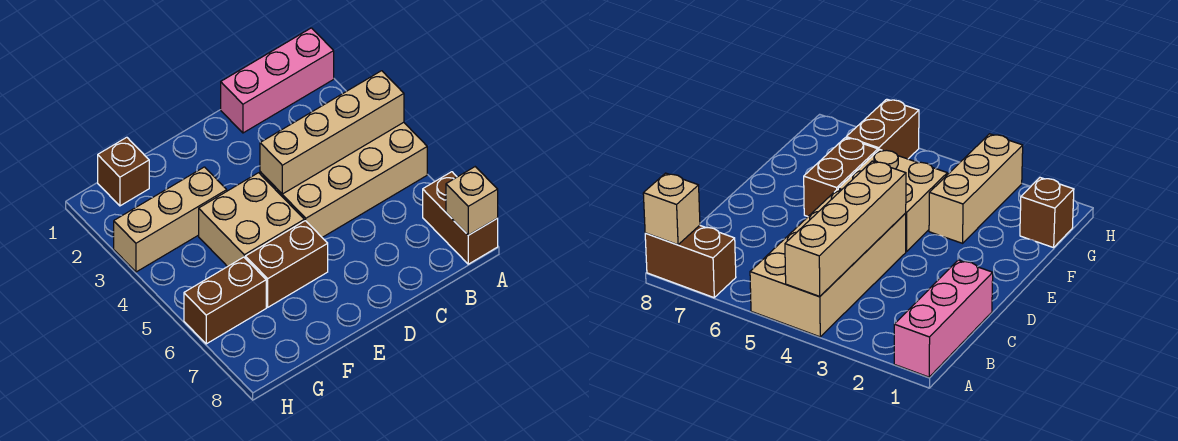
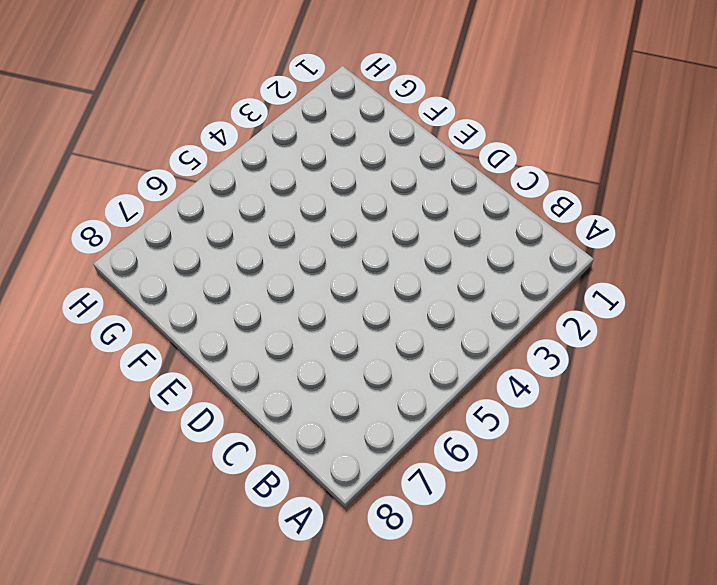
none -> pink 1x3 brick [221,28,334,133]
none -> tan 2x4 brick [260,122,427,237]

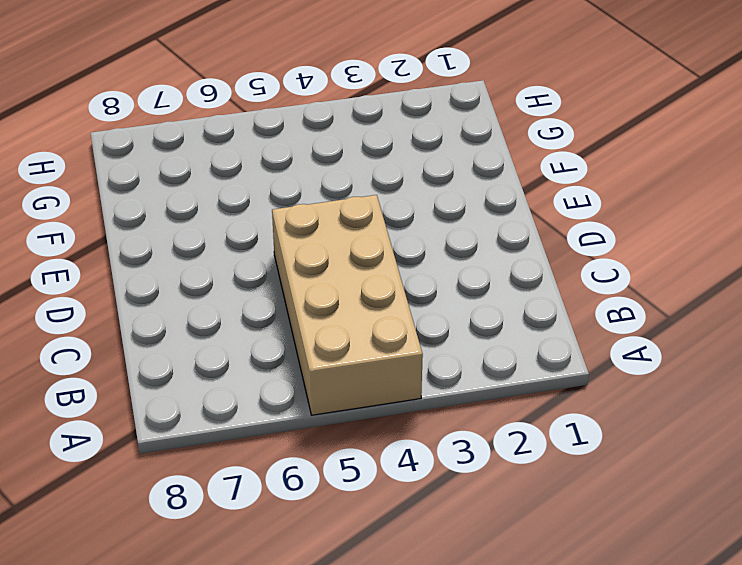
none -> pink 1x3 brick [221,28,334,133]
none -> brown 1x2 brick [423,172,498,264]

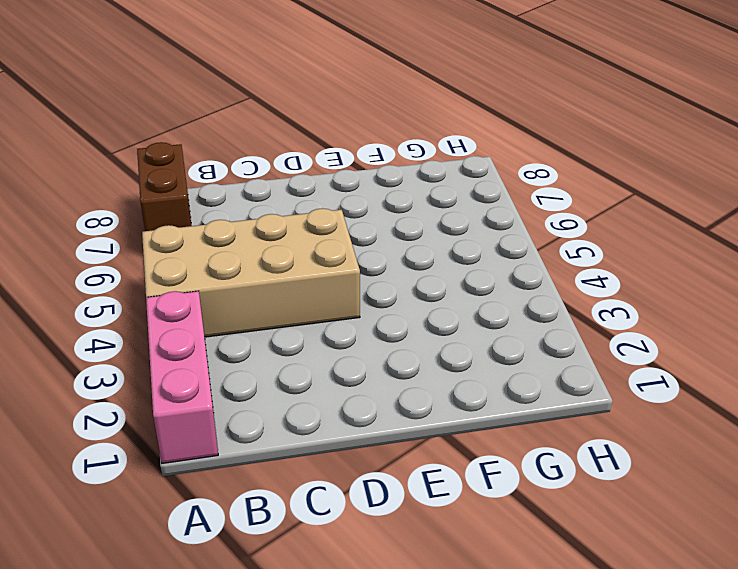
pink 1x3 brick [146,291,218,463] -> pink 1x3 brick turned to [221,28,334,133]
none -> tan 2x2 brick [199,173,304,267]
none -> brown 1x2 brick [245,221,328,307]

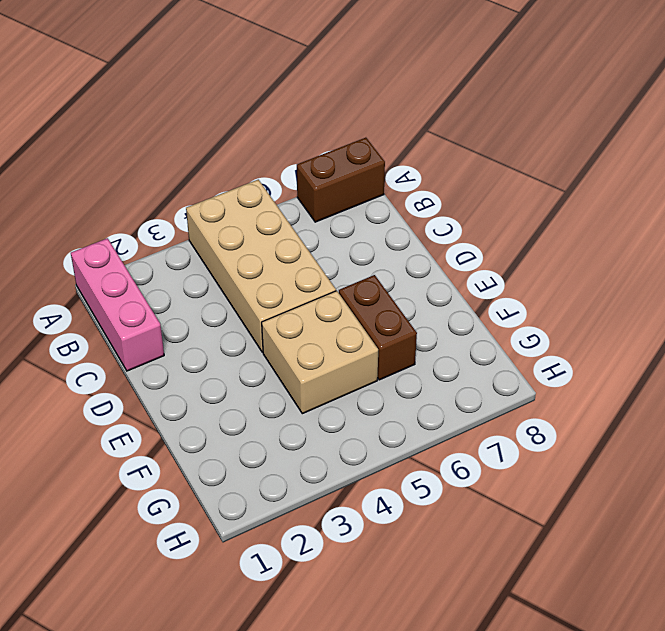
none -> tan 1x3 brick [114,167,227,272]
none -> brown 1x1 brick [98,137,149,206]

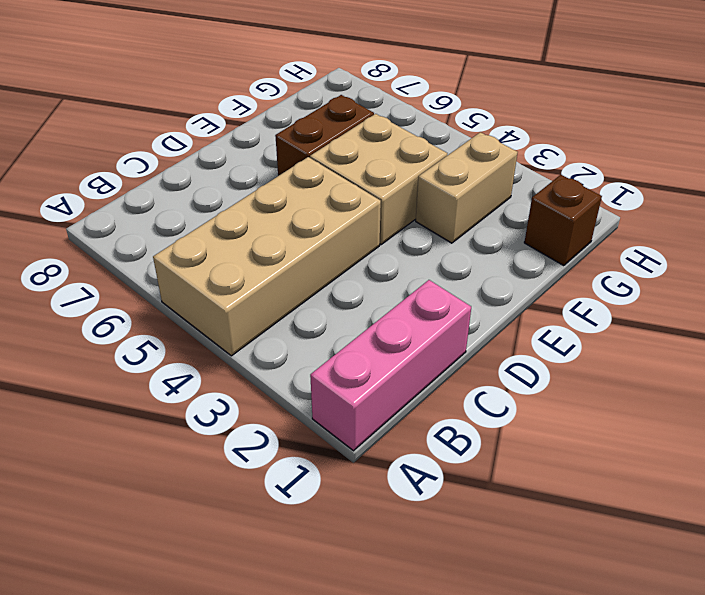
tan 1x2 brick [416,132,518,243] -> tan 1x3 brick [114,167,227,272]
none -> brown 1x2 brick [423,172,498,264]
none -> brown 1x2 brick [184,257,266,344]

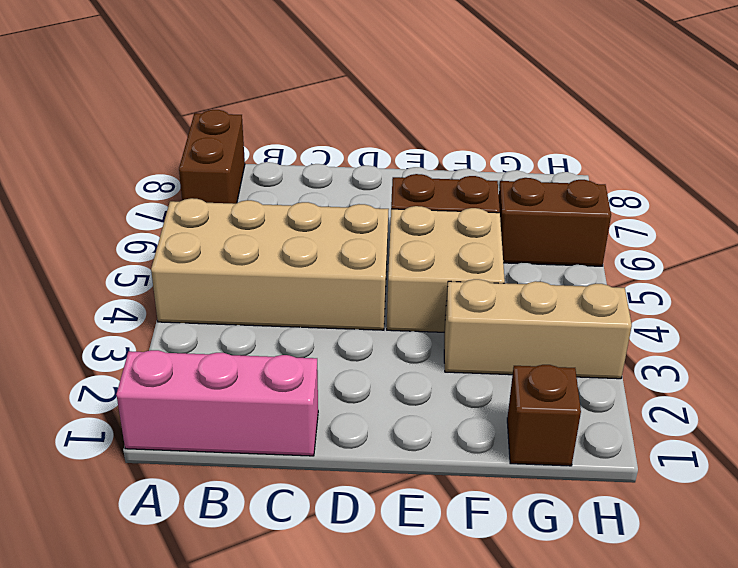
none -> tan 1x4 brick [260,71,404,194]
none -> tan 1x1 brick [446,167,498,235]

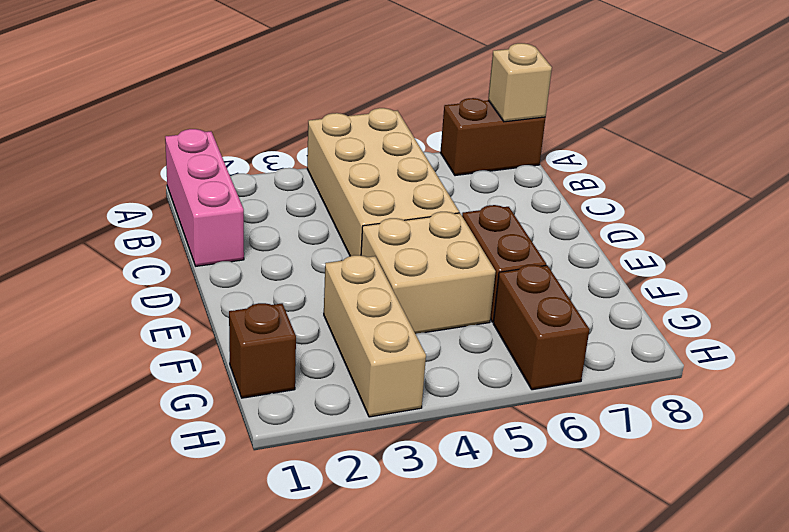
none -> tan 1x4 brick [260,71,404,194]

